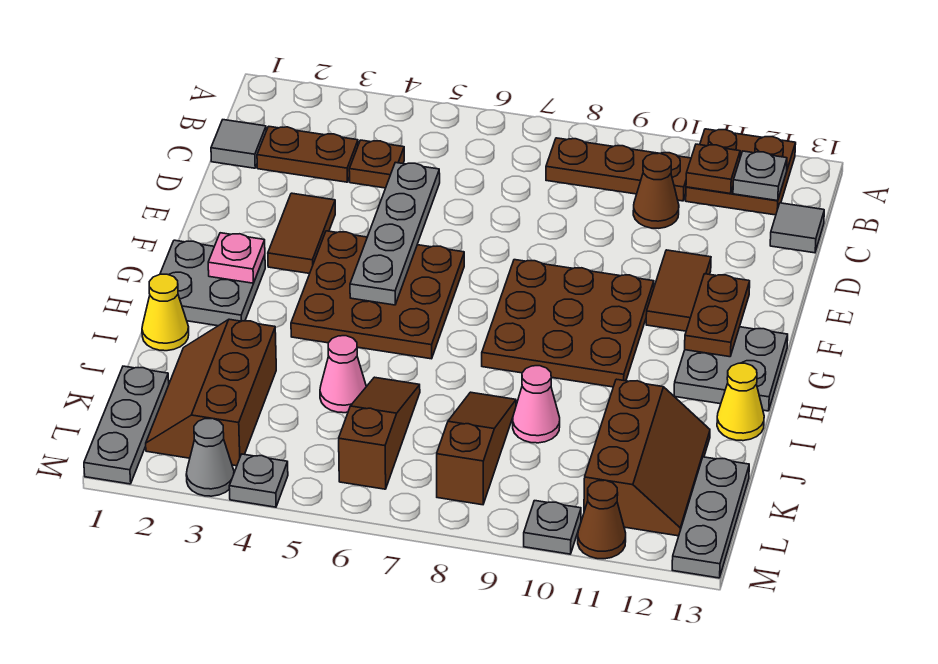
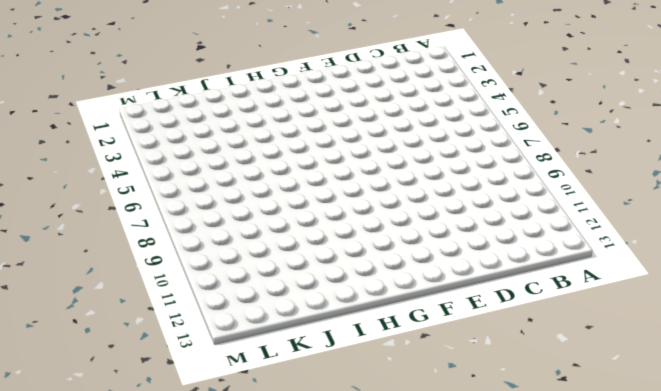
none -> brown 2x2 plate [686,129,796,215]
none -> brown 1x3 plate [546,138,691,201]
none -> grey 1x1 tile [211,120,266,168]
none -> brown 1x2 plate [257,126,358,182]

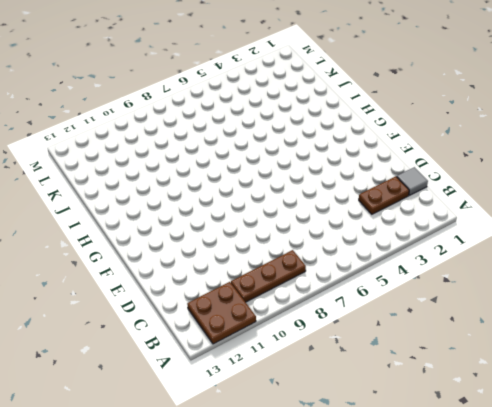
none -> brown 1x1 plate [349,140,404,188]
none -> brown 1x1 cone [633,153,679,228]
none -> grey 1x1 tile [770,203,824,253]
none -> brown 1x2 tile [268,193,335,274]

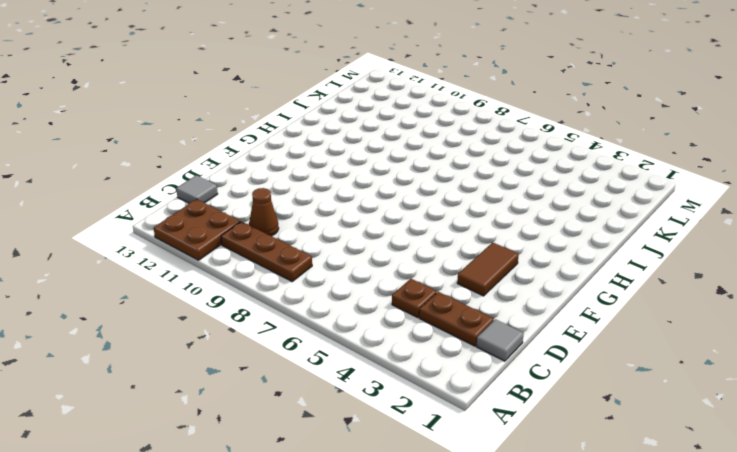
none -> brown 1x2 tile [646,250,711,331]
none -> brown 3x3 plate [291,231,464,359]
none -> brown 3x3 plate [482,260,654,387]
none -> grey 2x2 plate [160,240,265,326]

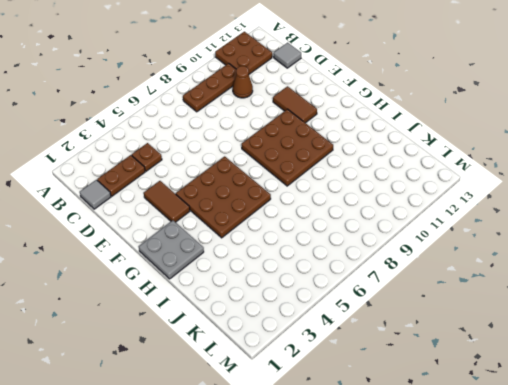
none -> grey 2x2 plate [674,327,788,411]
none -> yellow 1x1 cone [142,274,189,351]
none -> yellow 1x1 cone [717,363,764,441]
none -> brown 2x3 slope [146,319,276,466]

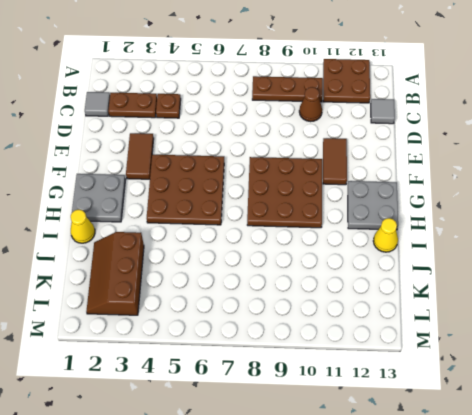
none -> pink 1x1 cone [320,336,366,413]
none -> brown 1x3 slope [339,377,420,489]
none -> brown 1x3 slope [437,392,516,505]
none -> pink 1x1 cone [513,366,560,443]

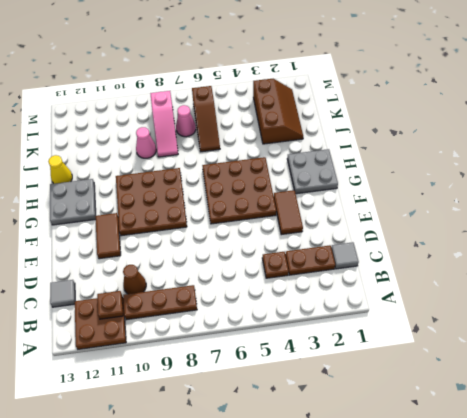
pink 1x3 slope [150,91,178,157] -> brown 1x3 slope [437,392,516,505]
pink 1x1 cone [176,105,196,137] -> pink 1x1 cone moved to [320,336,366,413]
none -> yellow 1x1 cone [142,274,189,351]
none -> brown 2x3 slope [584,379,710,536]
none -> grey 1x3 plate [84,366,169,484]
none -> grey 1x3 plate [672,457,749,578]

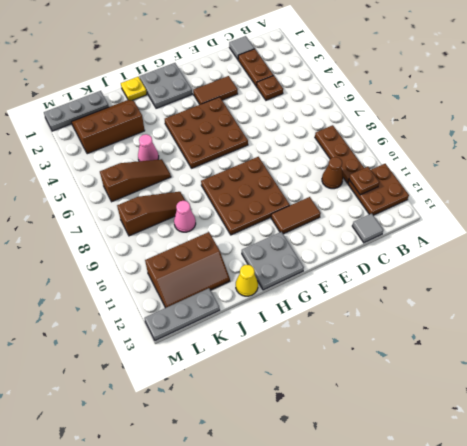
yellow 1x1 plate [121,77,147,100] -> yellow 1x1 cone [142,274,189,351]
none -> grey 1x1 cone [186,418,234,496]
none -> grey 1x1 plate [229,454,288,507]
none -> grey 1x1 plate [524,501,581,554]
none -> brown 1x1 cone [578,480,626,559]

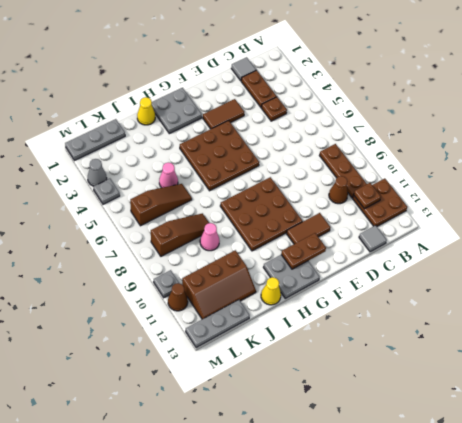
none -> brown 2x3 slope [146,319,276,466]
none -> grey 1x1 plate [733,151,787,201]
none -> grey 1x4 plate [350,162,440,305]
none -> pink 1x1 plate [208,233,265,283]

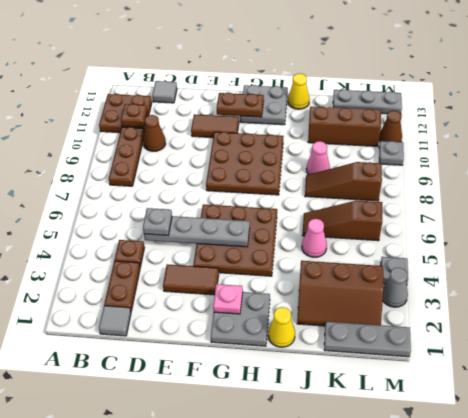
grey 1x1 plate [143,208,172,235] -> grey 1x1 plate moved to [733,151,787,201]

